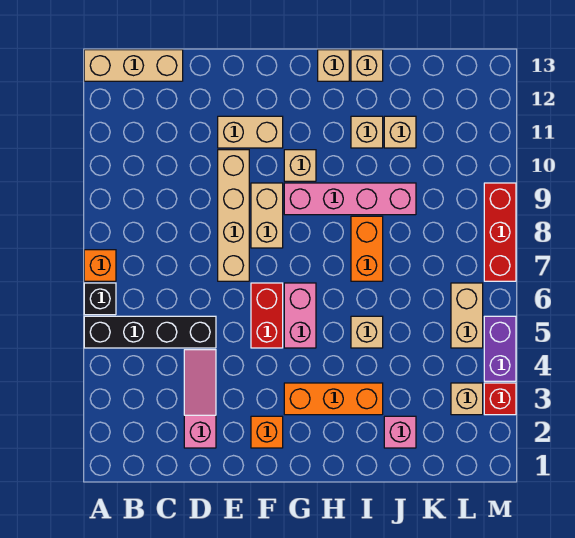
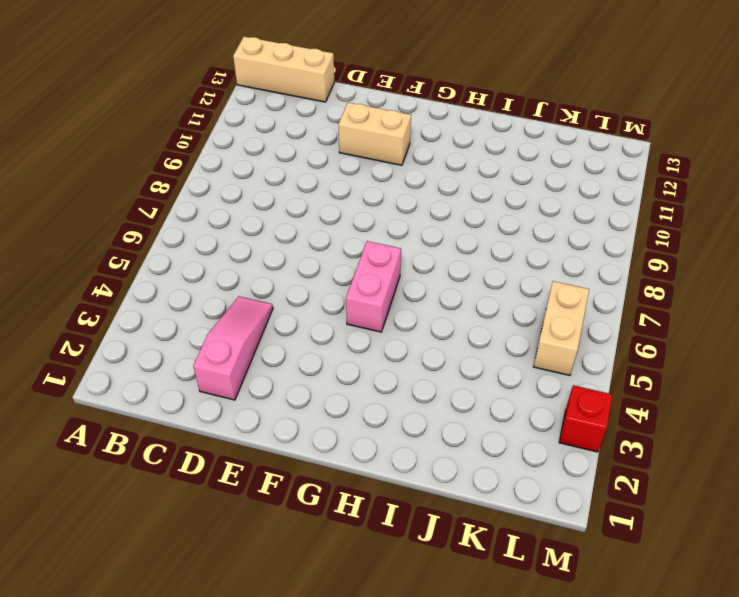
none -> black 1x4 brick [84,316,216,348]
none -> black 1x1 brick [84,283,116,315]
none -> orange 1x1 brick [84,250,116,281]

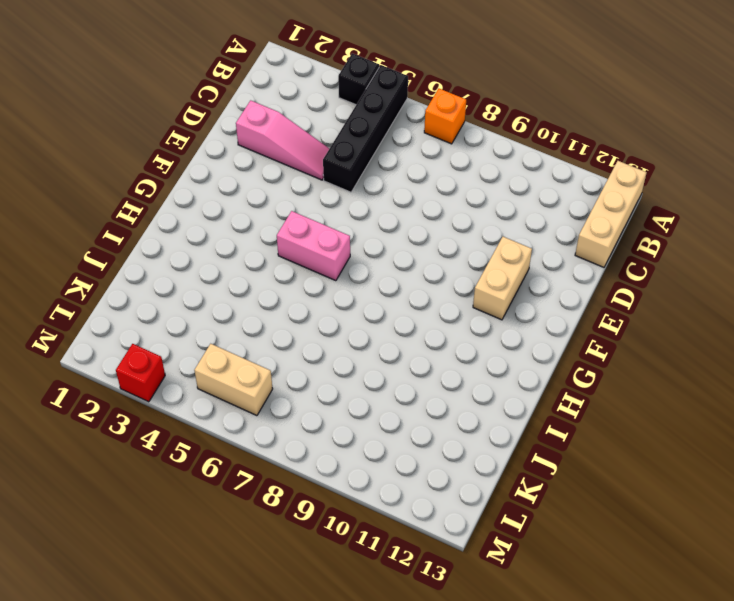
black 1x1 brick [338,54,379,105] -> black 1x1 brick moved to [84,283,116,315]
none -> tan 1x4 brick [218,150,249,281]
none -> orange 1x1 brick [251,416,283,448]
none -> red 1x2 brick [251,283,283,348]

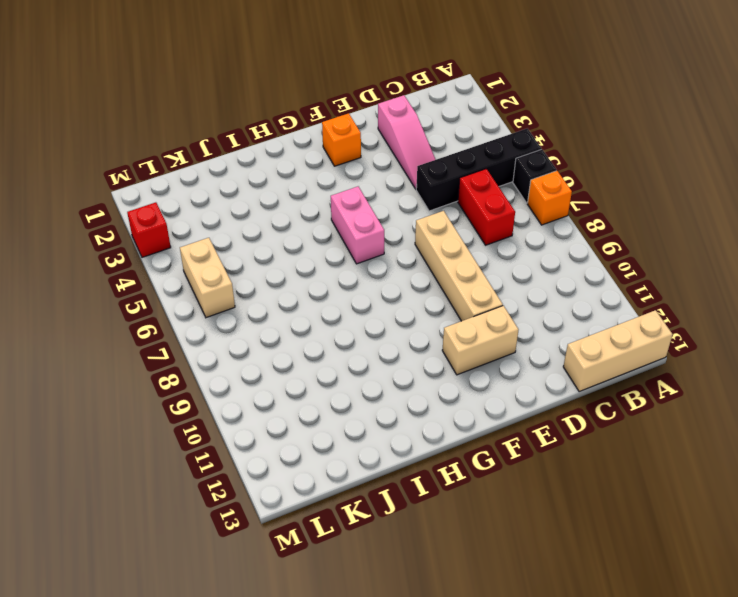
red 1x2 brick [458,169,515,245] -> red 1x2 brick moved to [251,283,283,348]
none -> tan 1x2 brick [251,183,283,248]
none -> orange 1x3 brick [284,383,383,415]
none -> pink 1x4 brick [284,183,416,215]

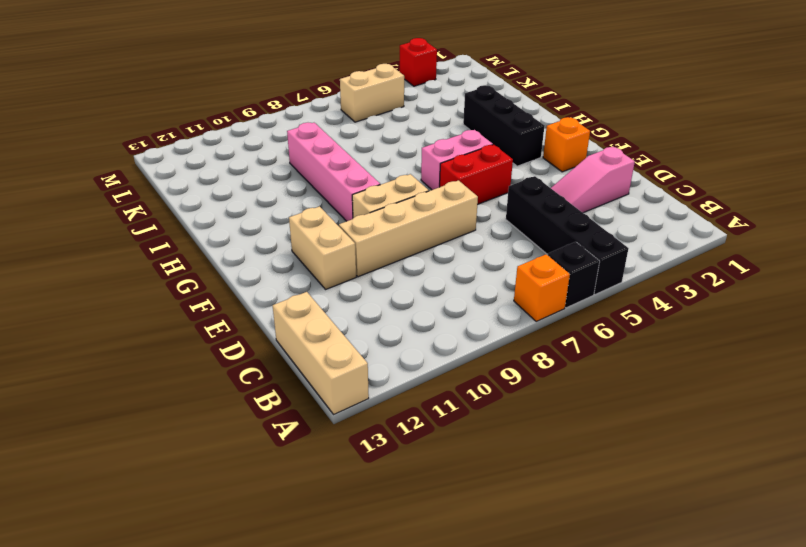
black 1x3 brick [463,85,544,166] -> orange 1x3 brick [284,383,383,415]
none -> tan 1x1 brick [284,150,316,181]
none -> tan 1x1 brick [318,50,349,81]
none -> tan 1x1 brick [351,316,383,348]

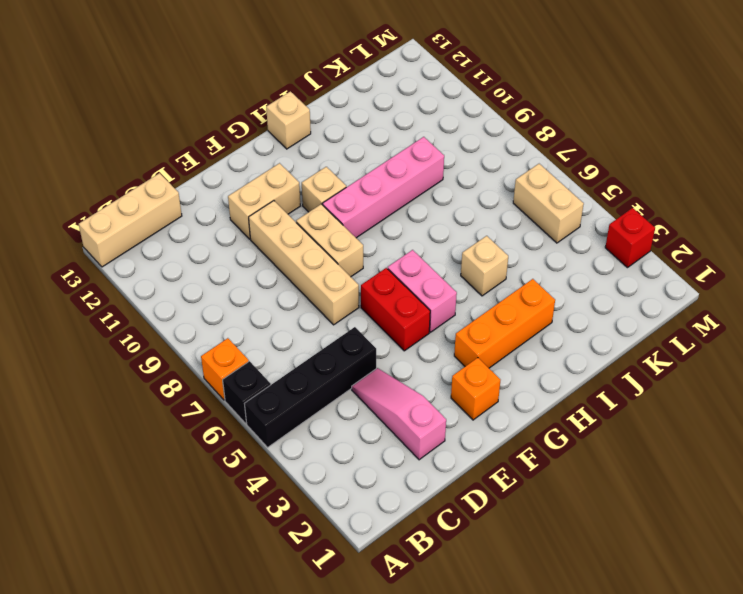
none -> orange 1x2 brick [351,216,383,281]
none -> tan 1x1 brick [351,116,383,148]
none -> tan 1x1 brick [351,50,383,81]

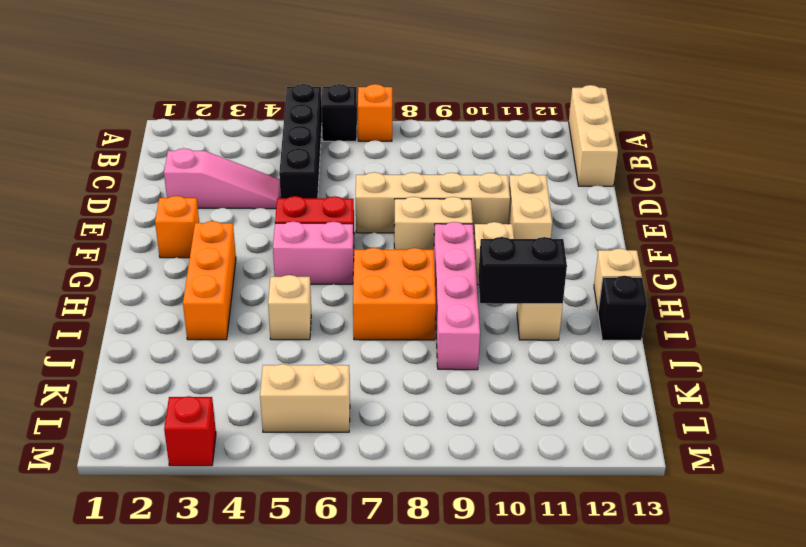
orange 2x2 brick [353,248,436,340] -> orange 1x2 brick [351,216,383,281]
black 1x2 brick [478,237,567,304] -> none
black 1x1 brick [598,276,647,340] -> tan 1x1 brick [351,50,383,81]
none -> pink 1x1 brick [384,416,416,448]
none -> tan 1x1 brick [384,116,416,148]
none -> tan 1x1 brick [451,383,483,415]

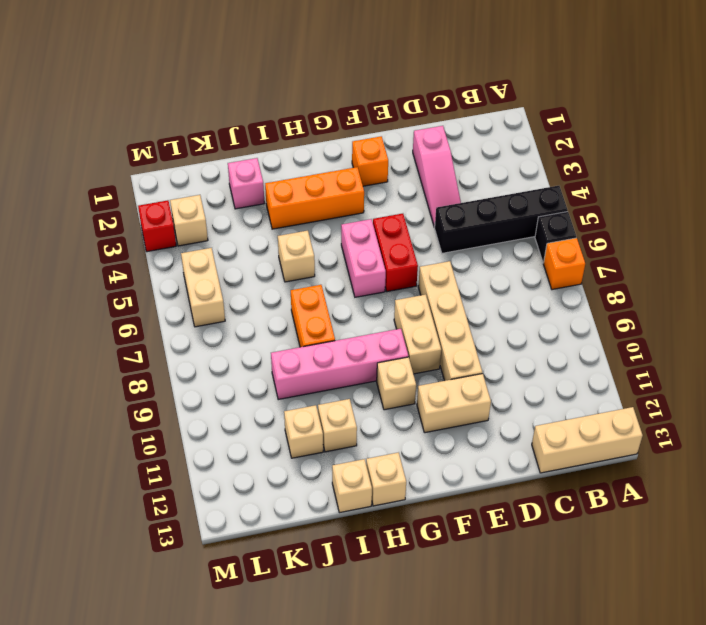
none -> purple 1x2 brick [484,316,516,381]
none -> red 1x3 brick [484,183,516,281]

